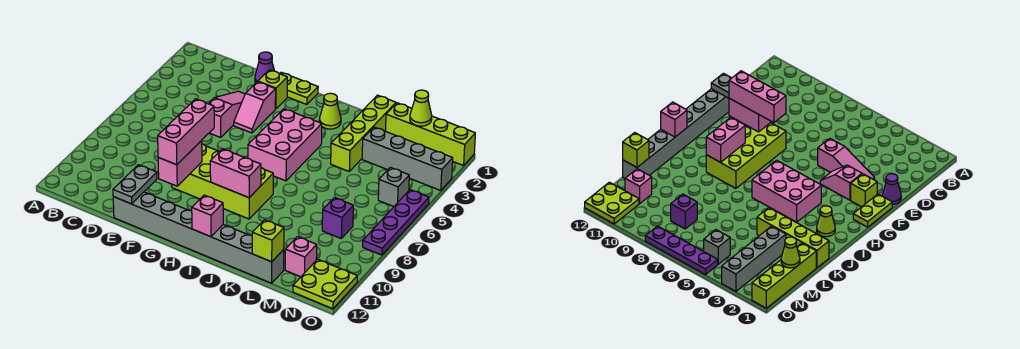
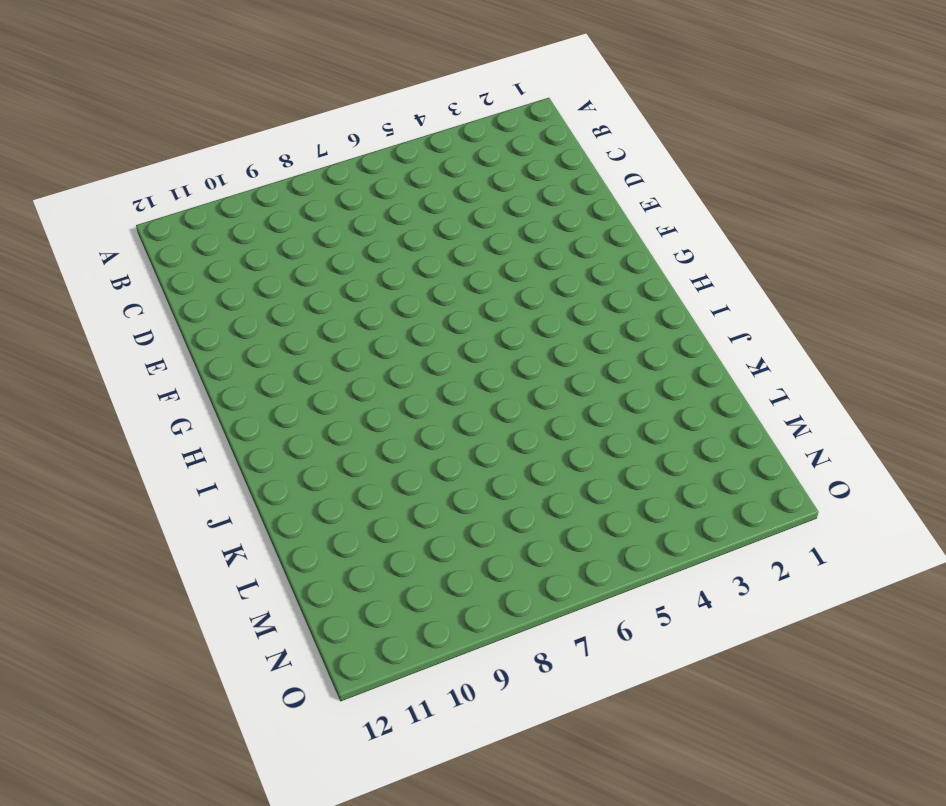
none -> purple 1x1 cone [255,52,274,83]
none -> pink 1x3 slope [208,91,245,137]
none -> grey 1x8 brick [113,192,284,283]

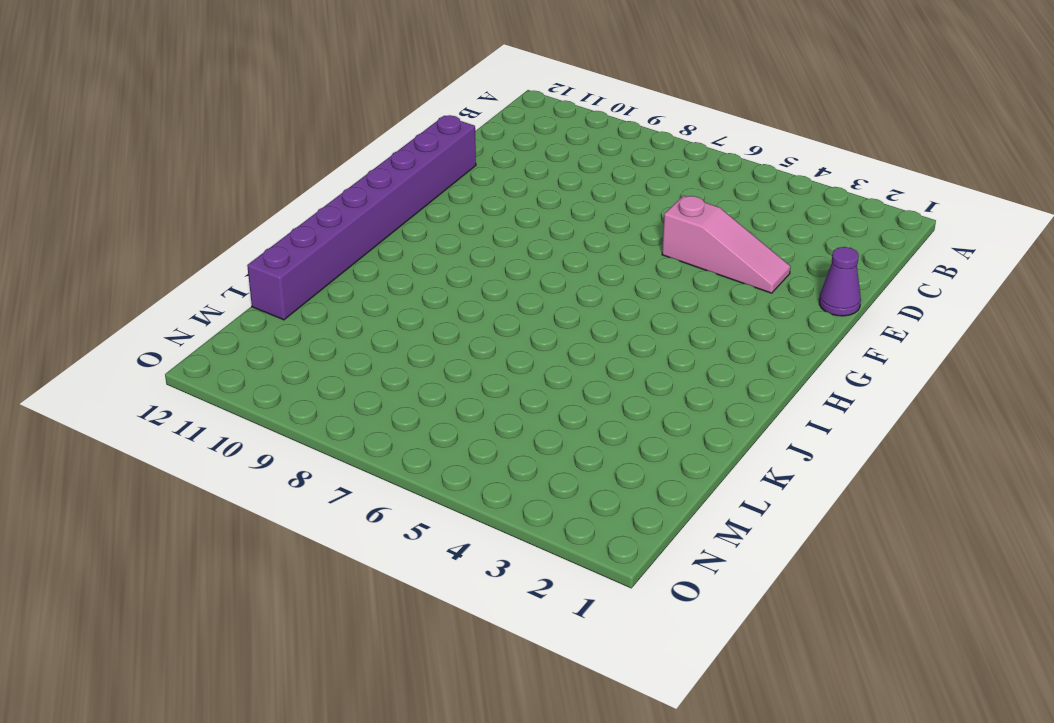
purple 1x8 brick [247,115,476,320] -> grey 1x8 brick [113,192,284,283]
none -> lime 1x2 plate [280,72,318,104]
none -> lime 1x1 brick [258,70,287,109]
none -> pink 1x2 slope [234,82,276,133]

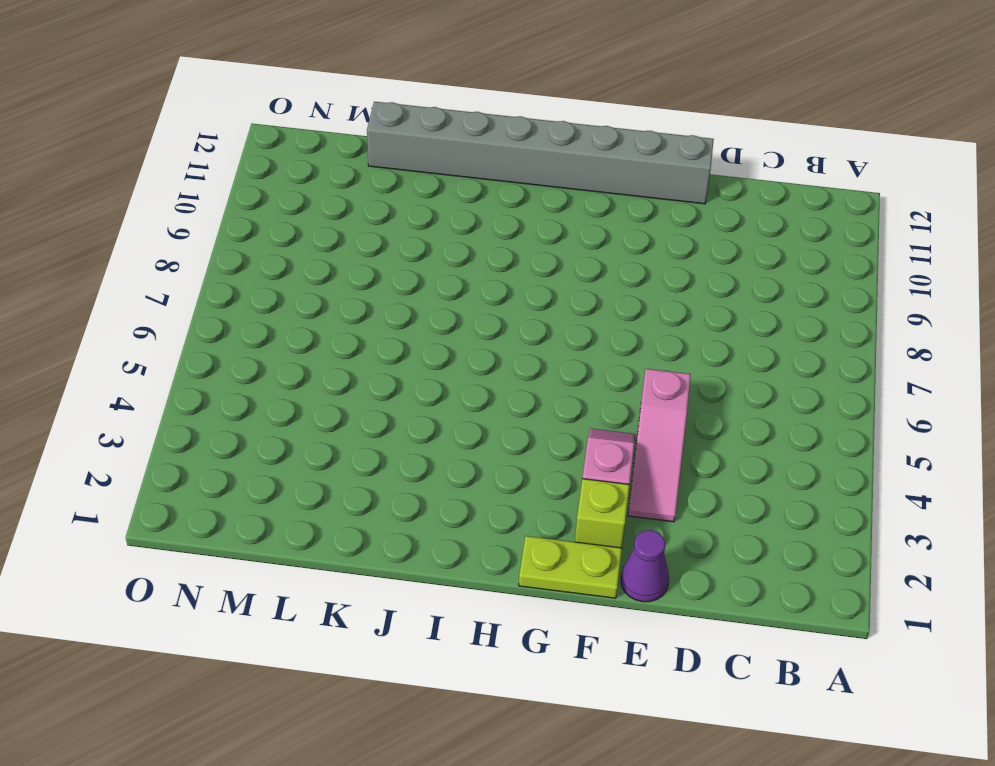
none -> lime 2x4 brick [172,144,273,219]
none -> pink 2x3 brick [248,109,322,181]
none -> lime 1x1 cone [319,93,341,129]

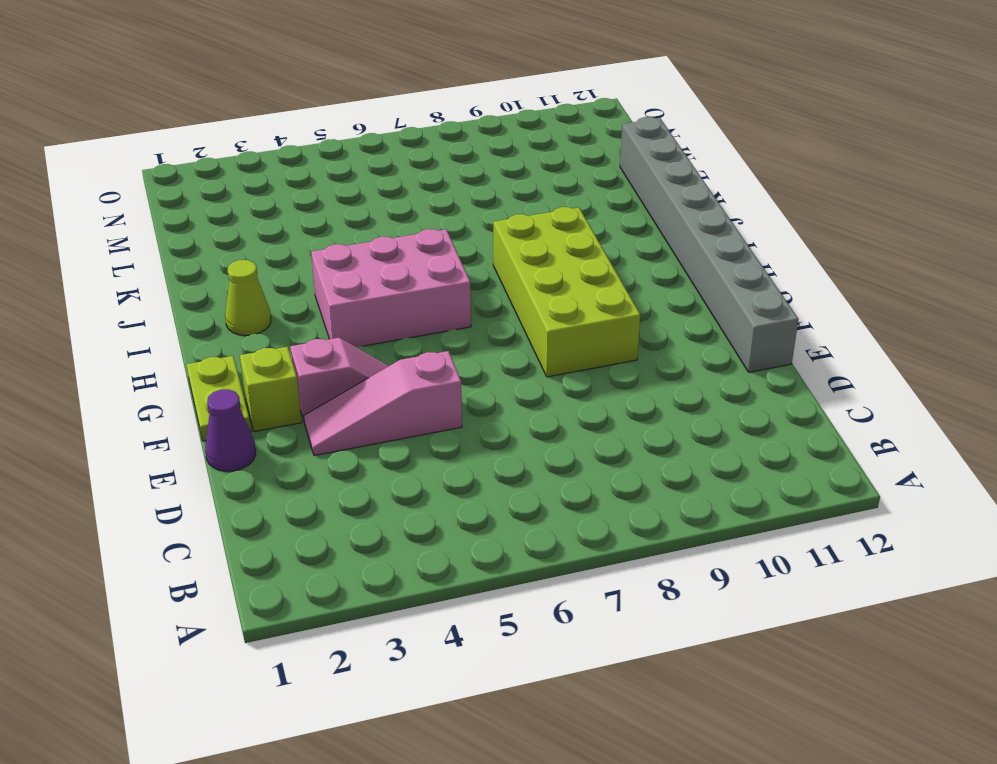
none -> lime 1x4 brick [331,95,396,171]
none -> lime 1x4 brick [386,103,475,165]
none -> grey 1x4 brick [362,127,453,191]

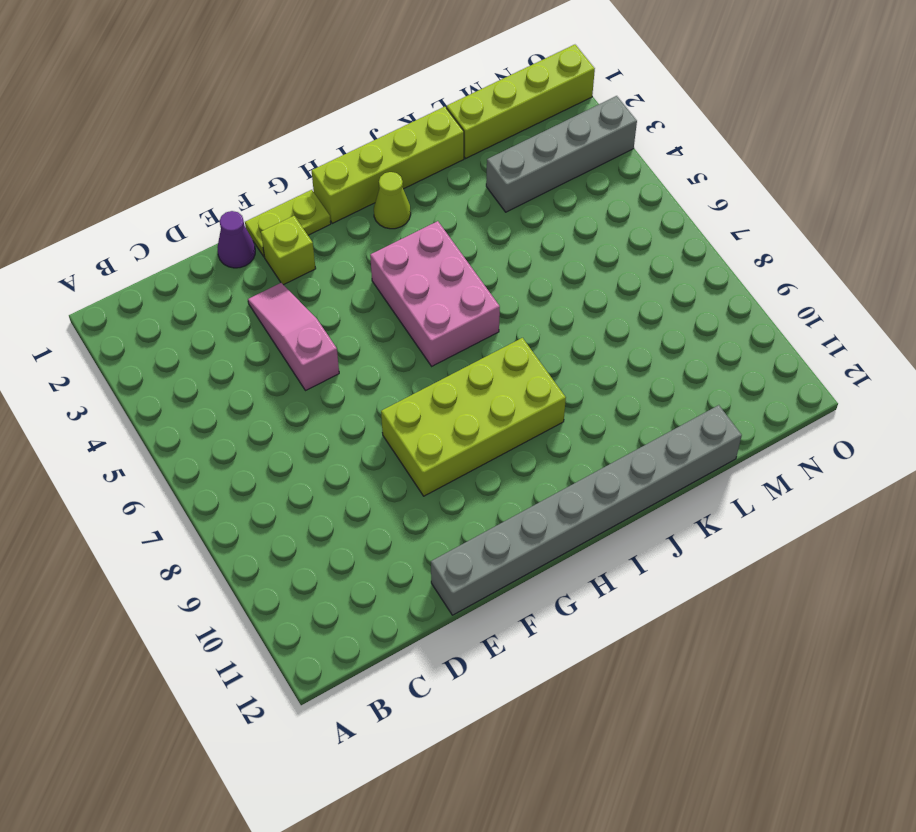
lime 1x4 brick [312,107,464,223] -> lime 1x4 brick turned to [331,95,396,171]
none -> pink 1x2 slope [234,82,276,133]
none -> purple 1x1 brick [322,198,353,238]
none -> pink 1x1 brick [285,237,317,277]

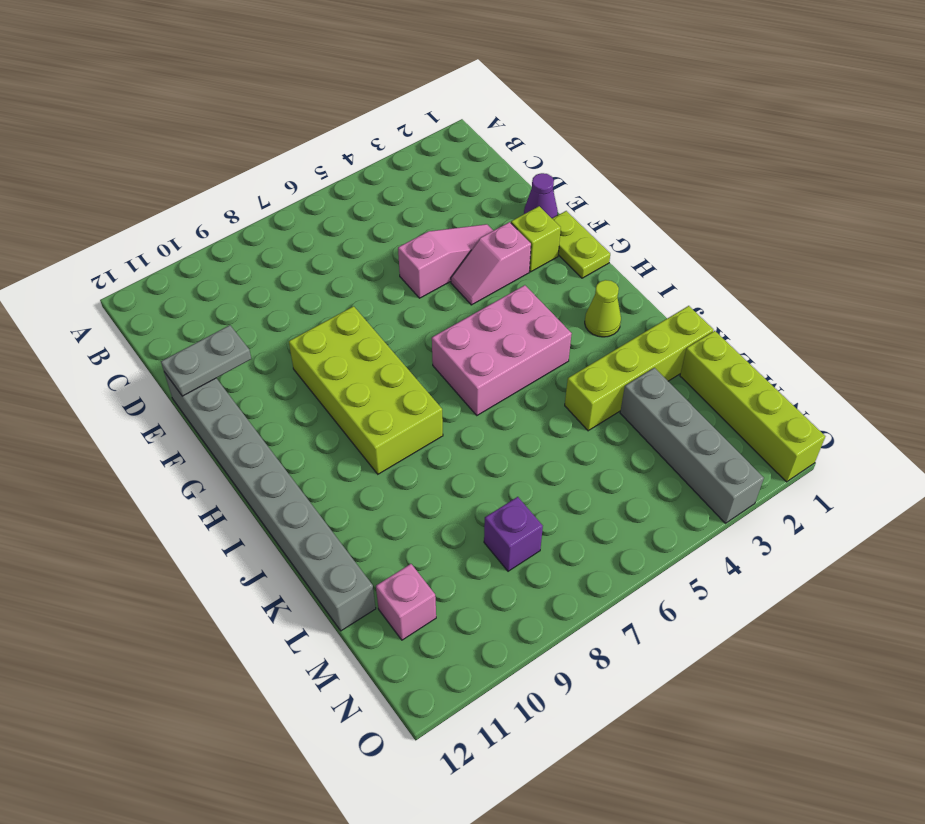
none -> grey 1x1 brick [378,167,409,207]
none -> lime 2x2 plate [293,259,357,309]
none -> purple 1x4 plate [363,190,429,255]

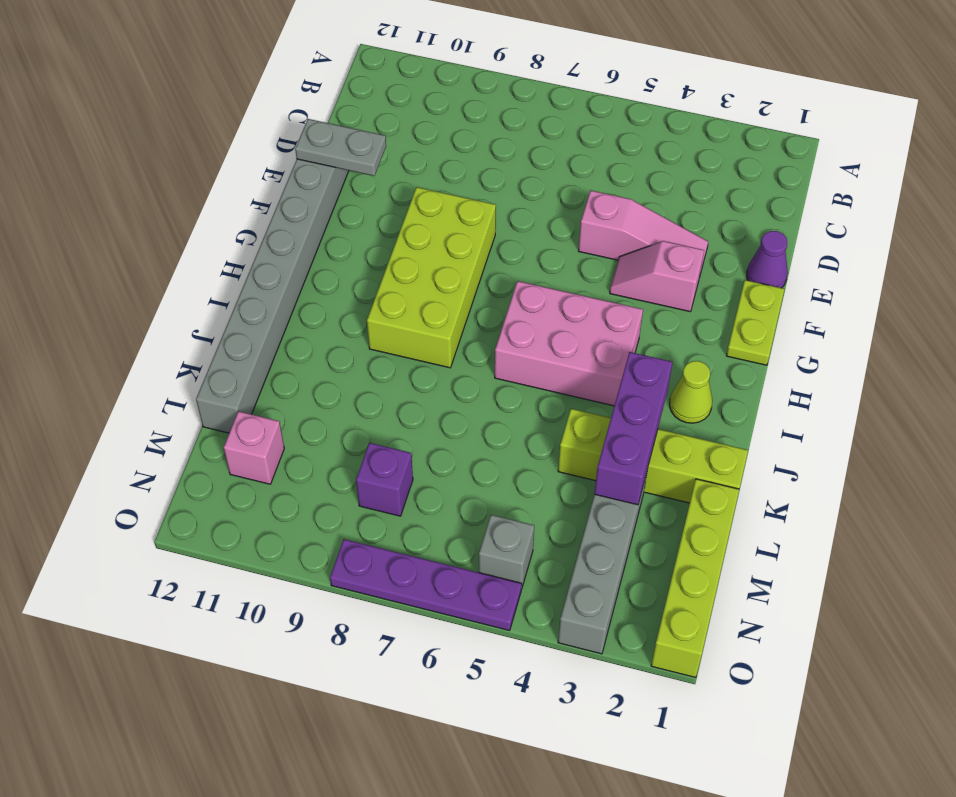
purple 1x3 brick [595,352,672,505] -> none
none -> lime 1x1 brick [258,70,287,109]
none -> lime 2x2 plate [293,259,357,309]
none -> pink 1x2 brick [158,141,202,186]

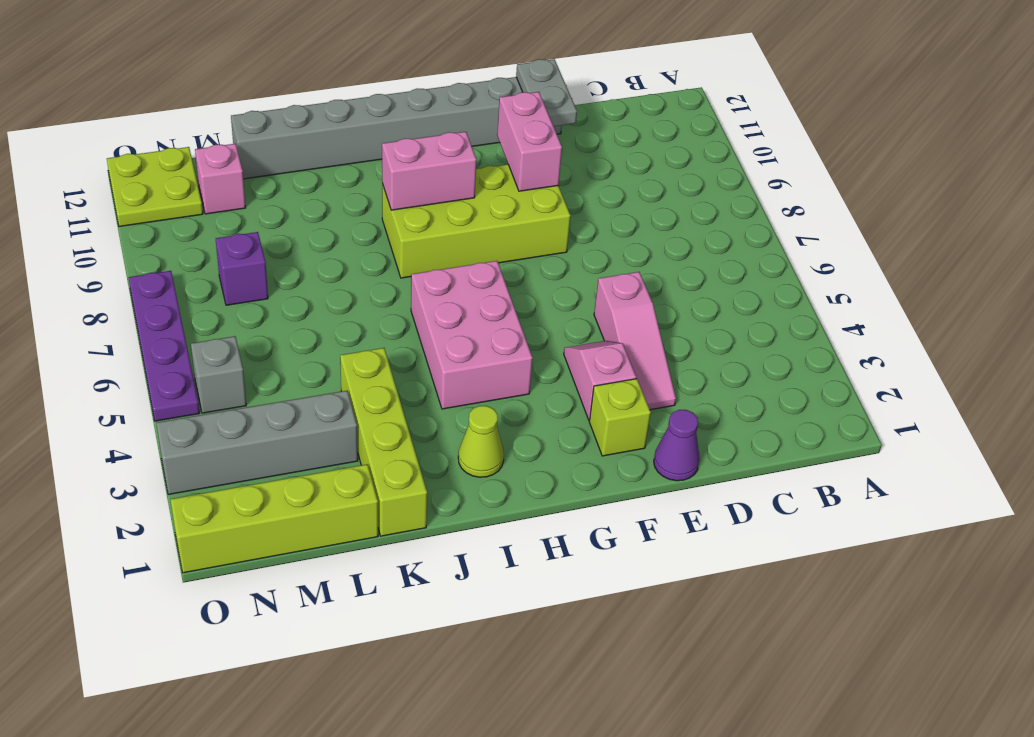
none -> lime 1x2 plate [280,72,318,104]
none -> pink 1x1 brick [192,195,223,237]
none -> lime 1x1 brick [252,220,284,262]

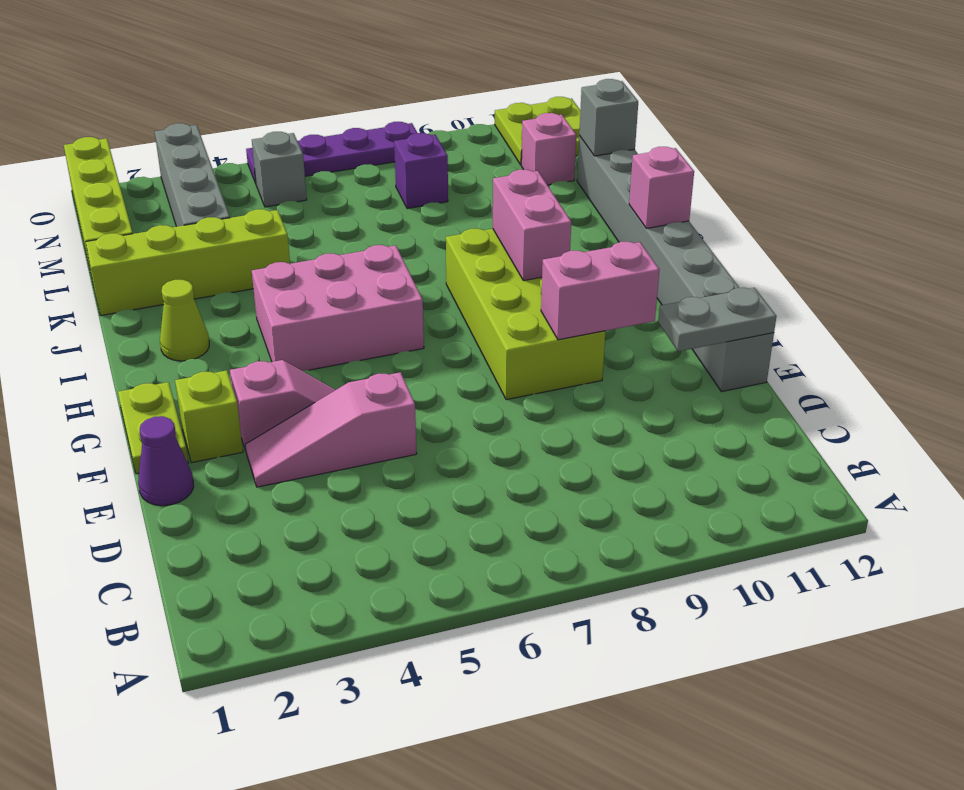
grey 1x1 brick [579,79,638,156] -> lime 1x1 brick [252,220,284,262]
none -> lime 1x1 cone [410,90,432,126]
none -> pink 1x3 brick [158,99,214,165]

